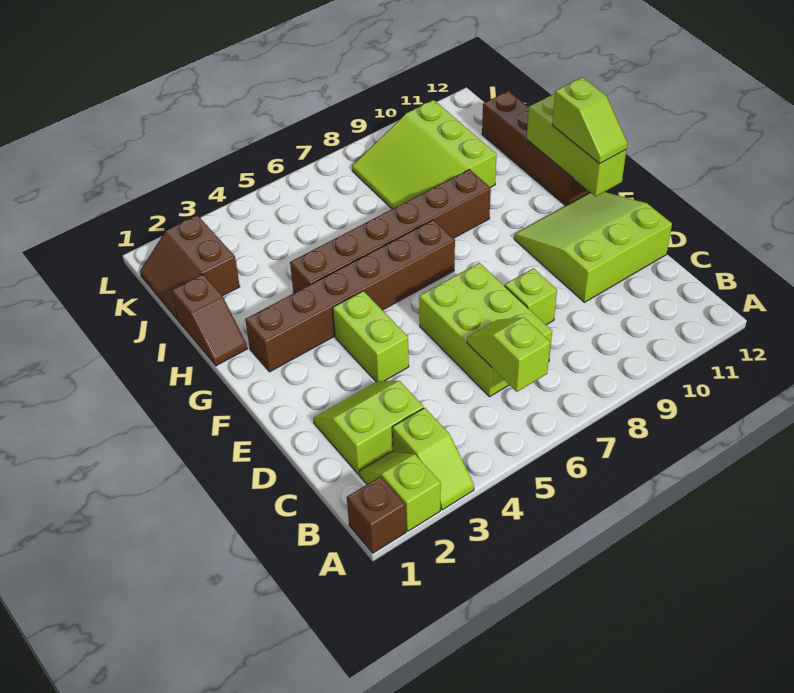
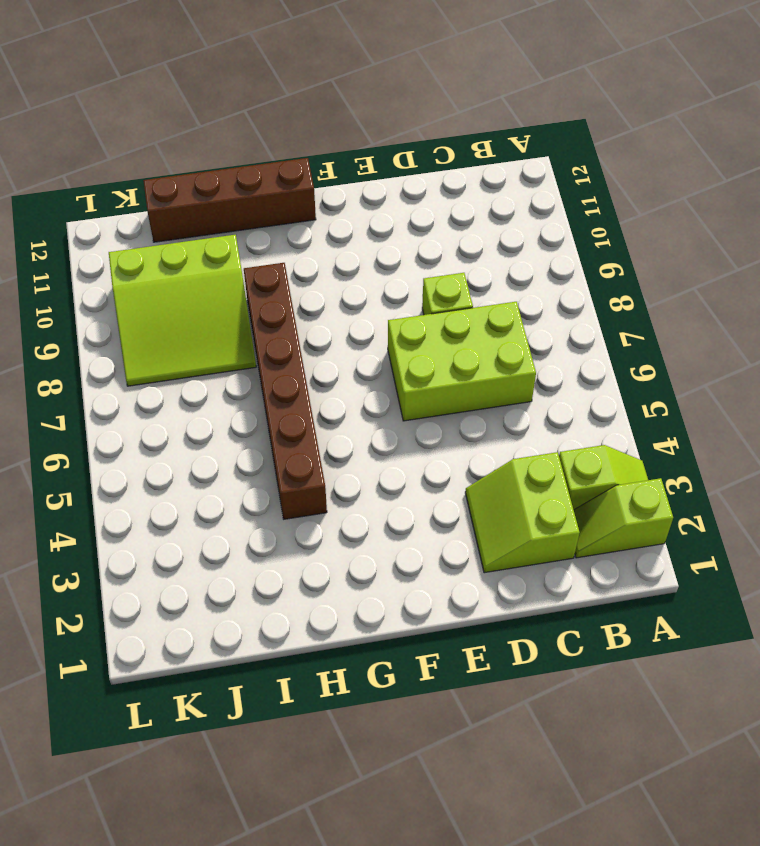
none -> brown 1x1 brick [347,476,406,553]
none -> lime 3x3 slope [514,192,672,302]
none -> lime 1x2 brick [333,291,409,382]

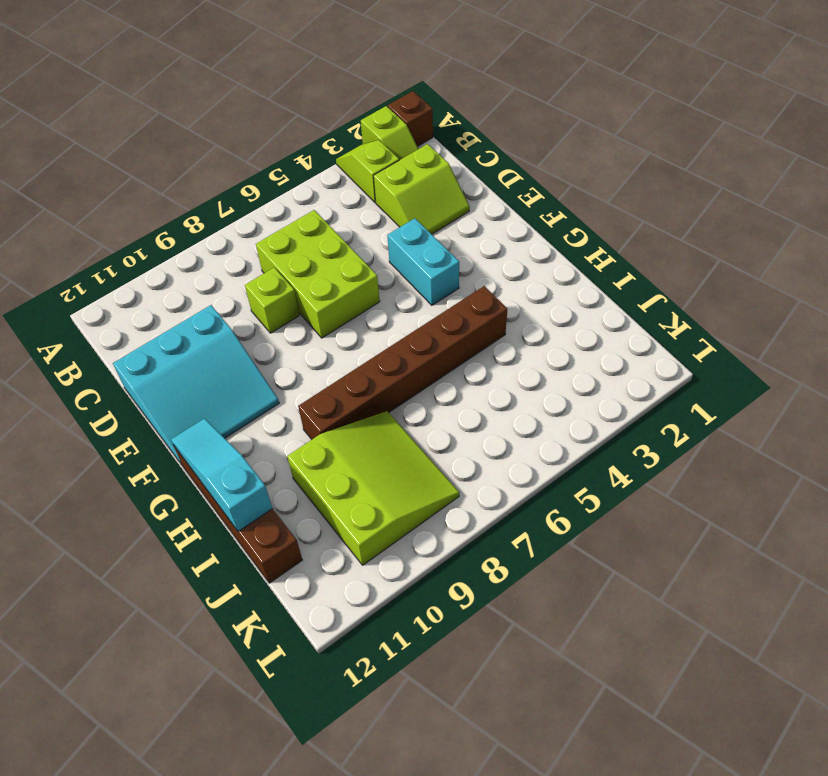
cyan 3x3 slope [113,305,279,465] -> lime 3x3 slope [514,192,672,302]
cyan 1x2 brick [387,218,459,305] -> lime 1x2 brick [333,291,409,382]
cyan 1x3 slope [171,418,272,532] -> lime 1x3 brick [527,94,626,196]
none -> brown 1x6 brick [245,220,455,372]
none -> brown 1x2 slope [172,274,247,366]
none -> brown 2x2 slope [140,215,240,319]

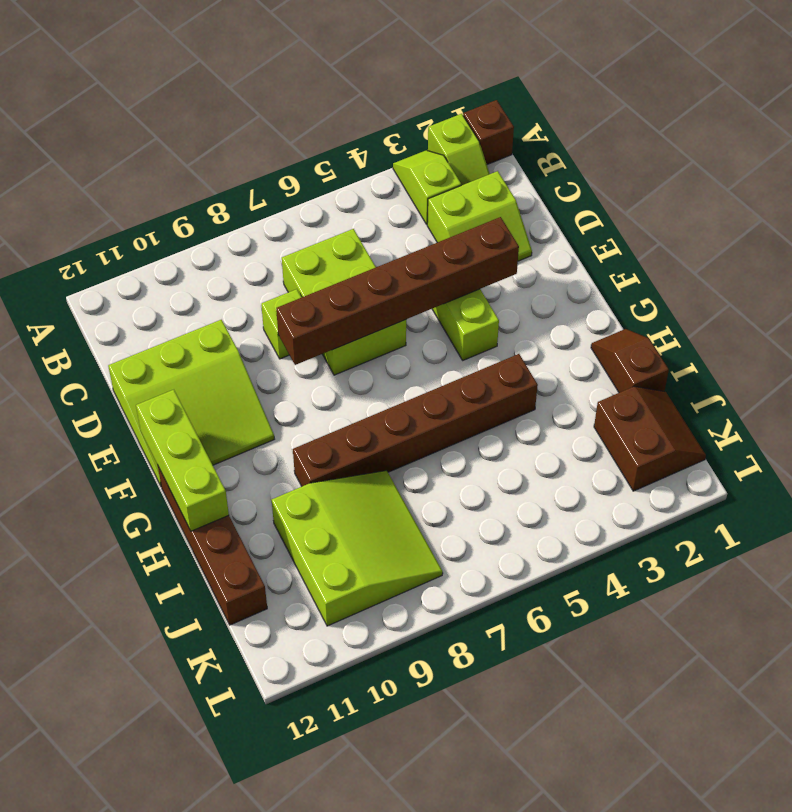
brown 1x6 brick [276,217,519,365] -> brown 1x6 brick moved to [245,220,455,372]
none -> lime 1x2 slope [467,317,550,392]
none -> lime 1x2 slope [552,77,627,164]

